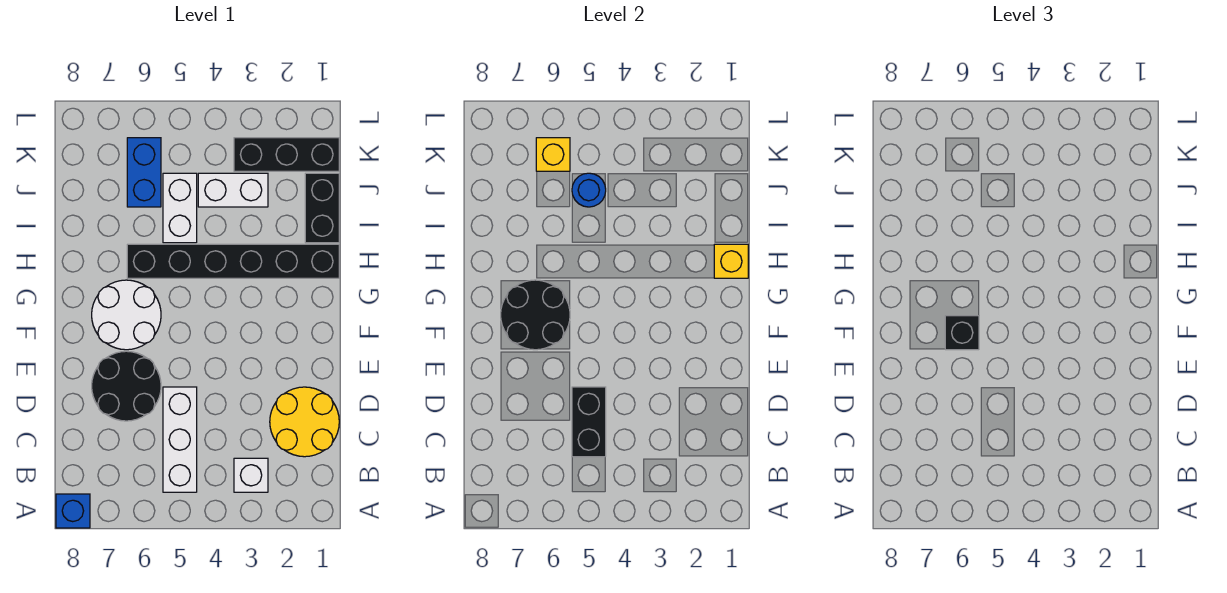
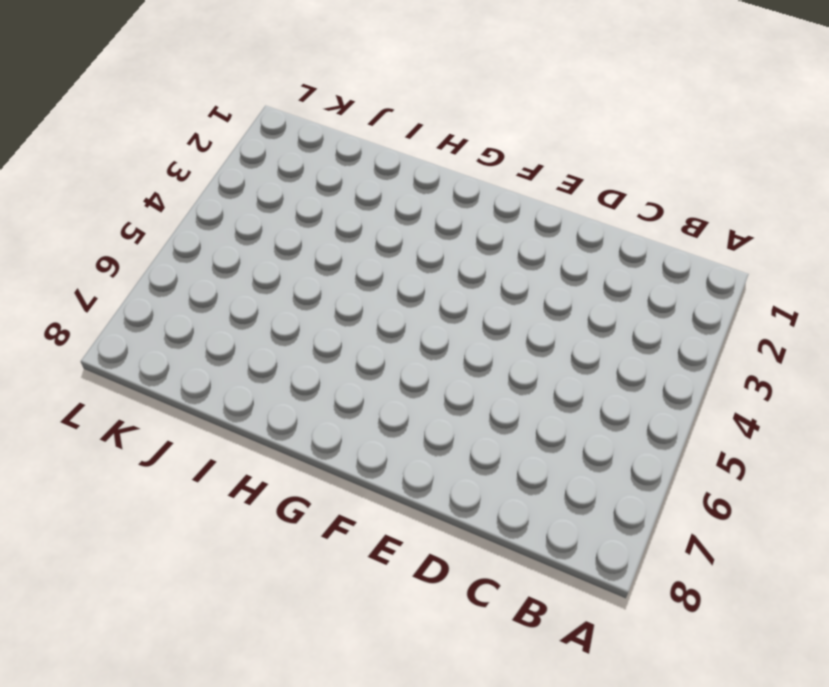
none -> blue 1x1 brick [56,494,90,528]
none -> white 1x1 brick [234,458,268,492]
none -> white 1x3 brick [163,387,197,492]

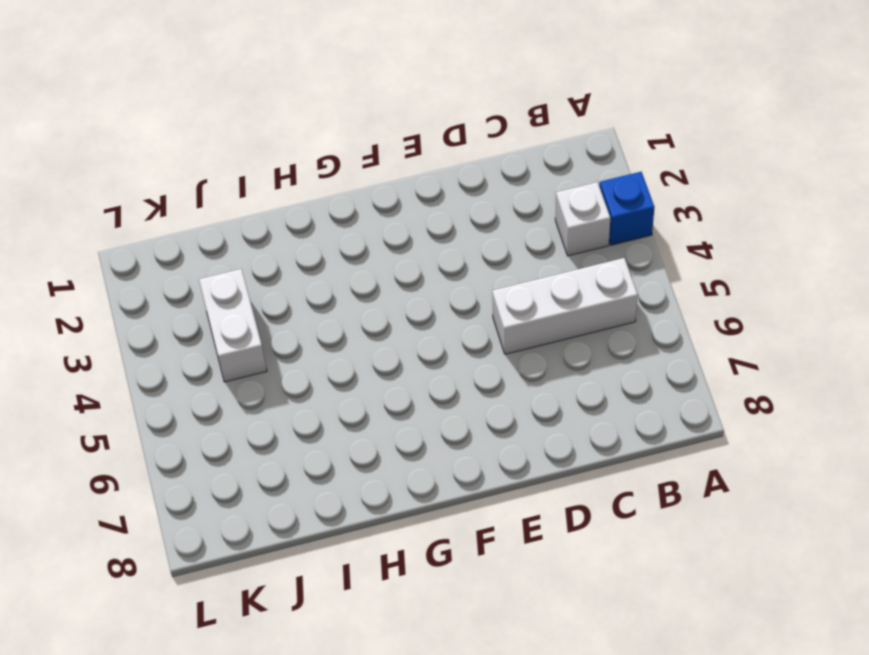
blue 1x1 brick [600,172,655,245] -> blue 1x1 brick moved to [56,494,90,528]
none -> yellow 2x2 round brick [270,387,339,457]
none -> black 2x2 round brick [92,351,161,421]
none -> white 2x2 round brick [92,280,161,350]

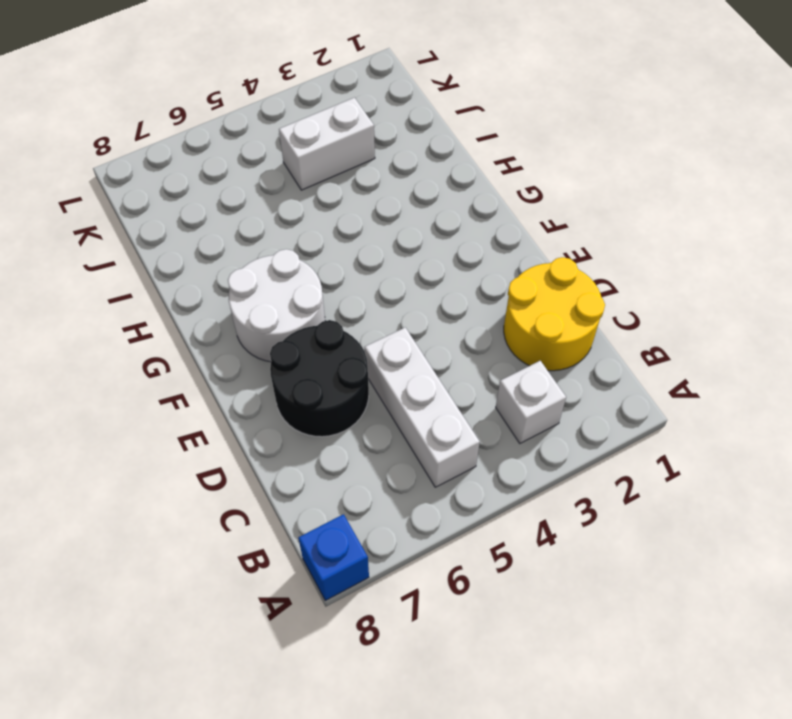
none -> black 1x6 brick [127,244,339,278]
none -> black 1x2 brick [305,173,339,243]
none -> white 1x2 brick [163,173,197,243]

